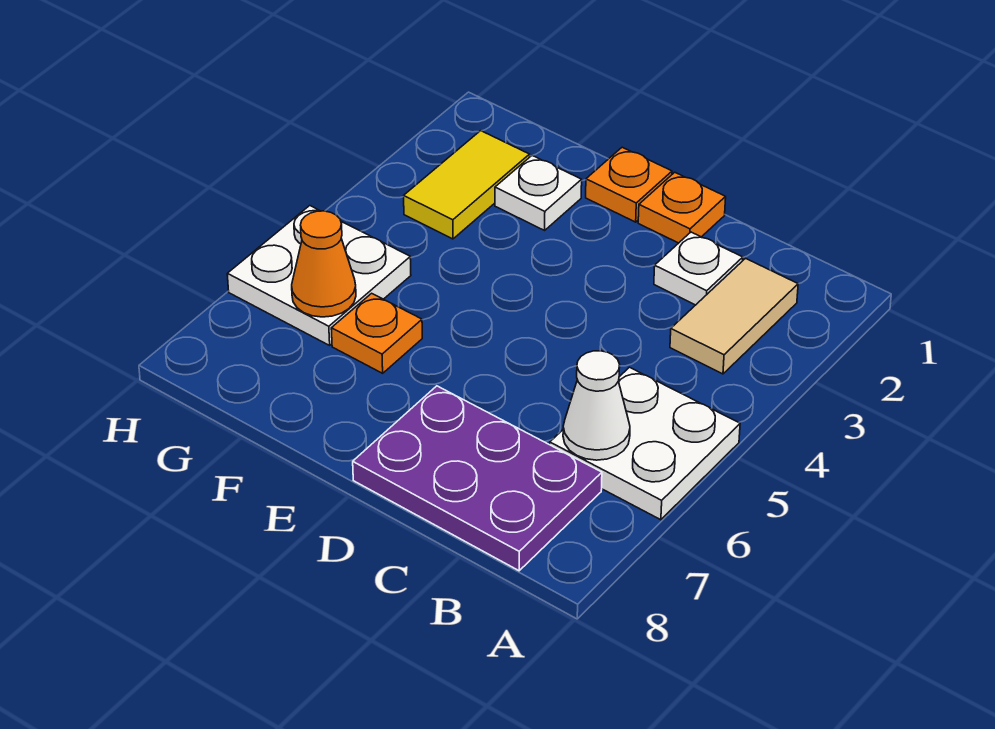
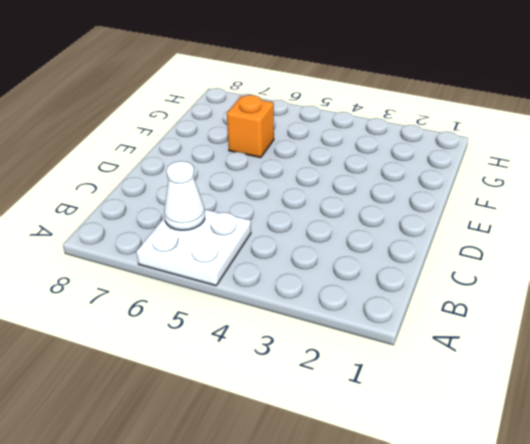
orange 1x1 brick [227,95,274,158] -> orange 1x1 plate [331,293,422,373]
none -> tan 1x2 tile [670,258,798,374]
none -> purple 2x3 plate [353,386,602,571]
none -> white 1x1 plate [654,232,743,305]

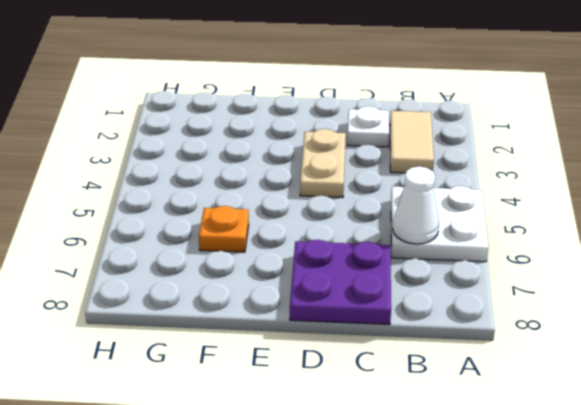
purple 2x2 plate [290,240,391,325] -> purple 2x3 plate [353,386,602,571]
tan 1x2 plate [300,129,346,197] -> none
none -> orange 1x1 plate [638,172,726,243]
none -> orange 1x1 plate [586,147,672,222]
none -> white 1x1 plate [495,155,582,230]

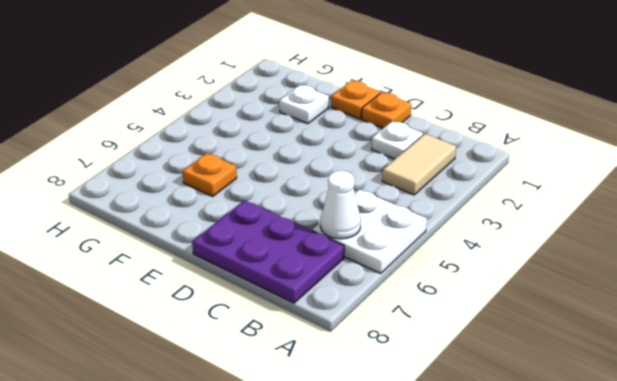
none -> yellow 1x2 tile [404,131,530,239]
none -> white 2x2 plate [227,206,411,345]
none -> orange 1x1 cone [292,211,356,317]

